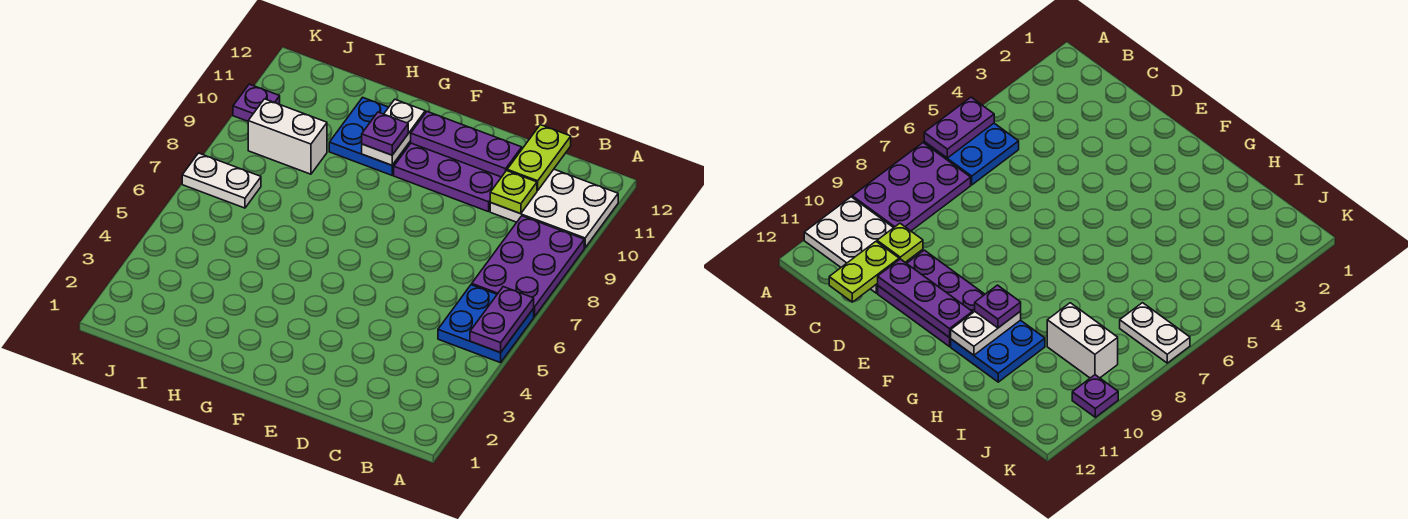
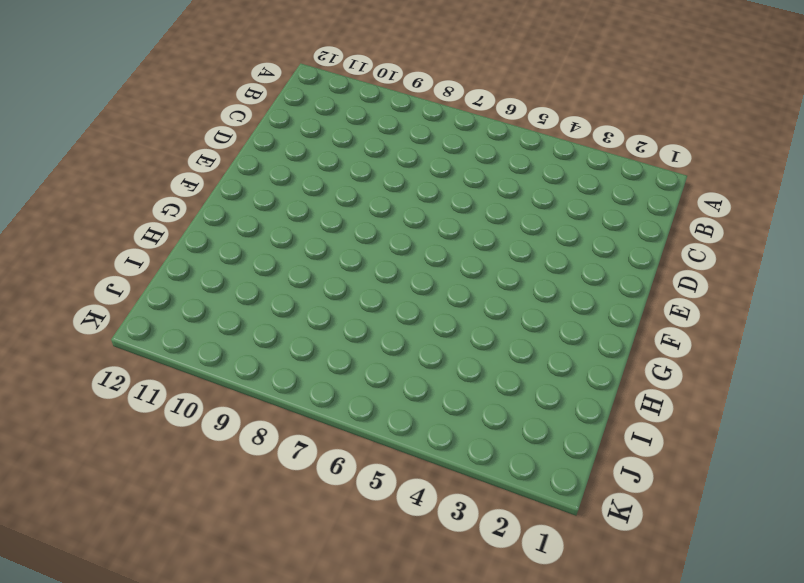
none -> blue 2x2 plate [438,285,534,363]
none -> purple 2x3 plate [472,216,584,317]
none -> white 2x3 plate [490,169,618,248]

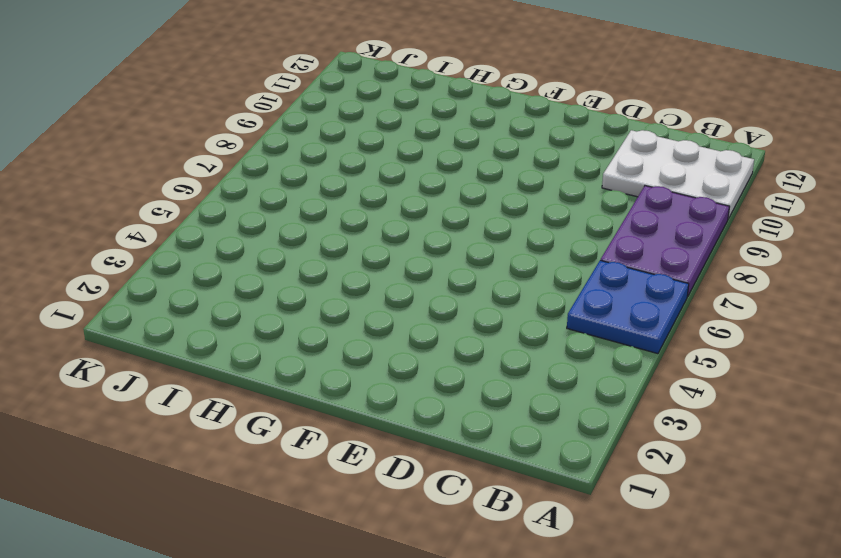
none -> purple 2x3 plate [394,143,501,212]
none -> blue 2x2 plate [329,97,411,175]
none -> white 1x2 brick [248,99,327,174]

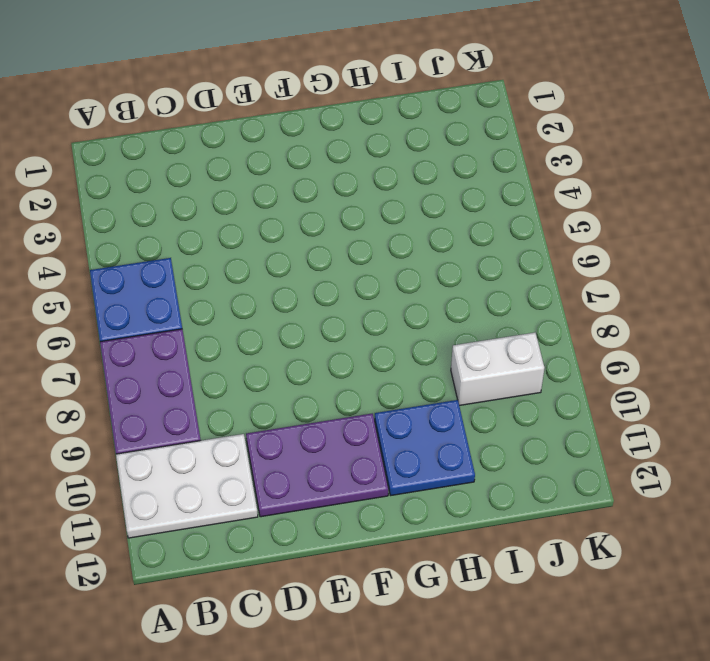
none -> white 1x2 plate [182,153,261,208]
none -> purple 1x1 plate [233,84,280,121]
none -> purple 1x2 plate [470,287,534,353]

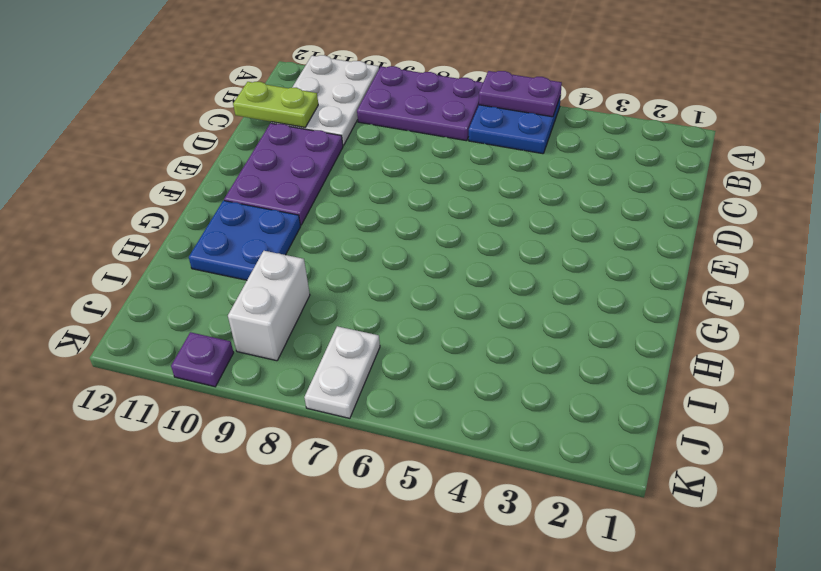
none -> lime 1x1 plate [490,171,537,214]
none -> purple 1x3 plate [411,112,522,177]
none -> white 1x2 plate [362,100,425,165]

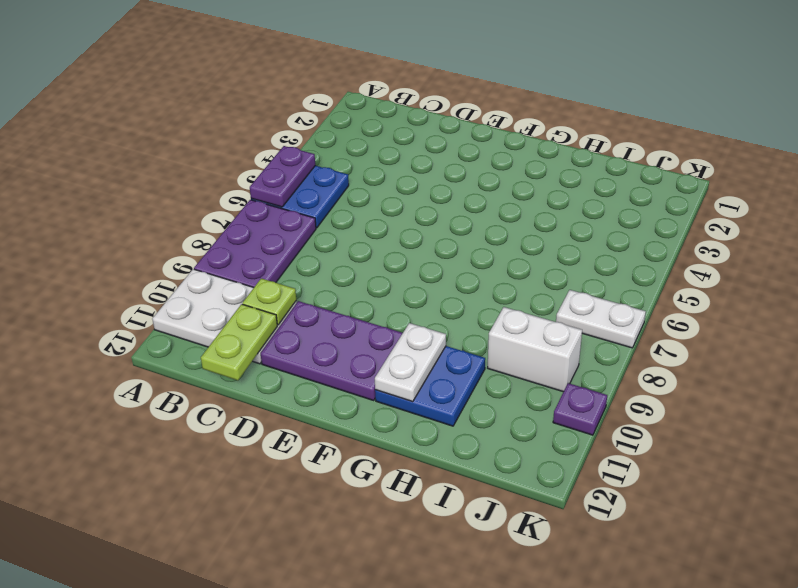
none -> purple 1x3 plate [411,112,522,177]
none -> purple 1x1 plate [362,112,408,155]

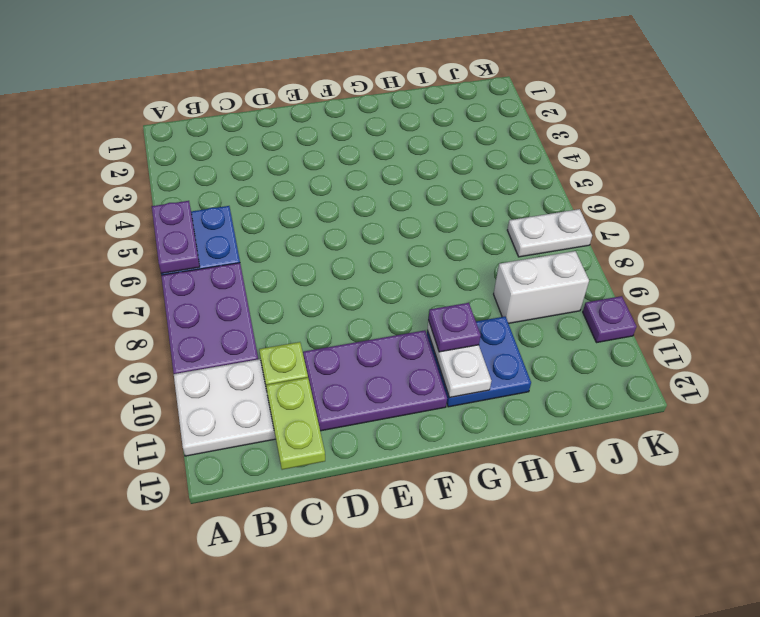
none -> purple 1x3 plate [411,112,522,177]

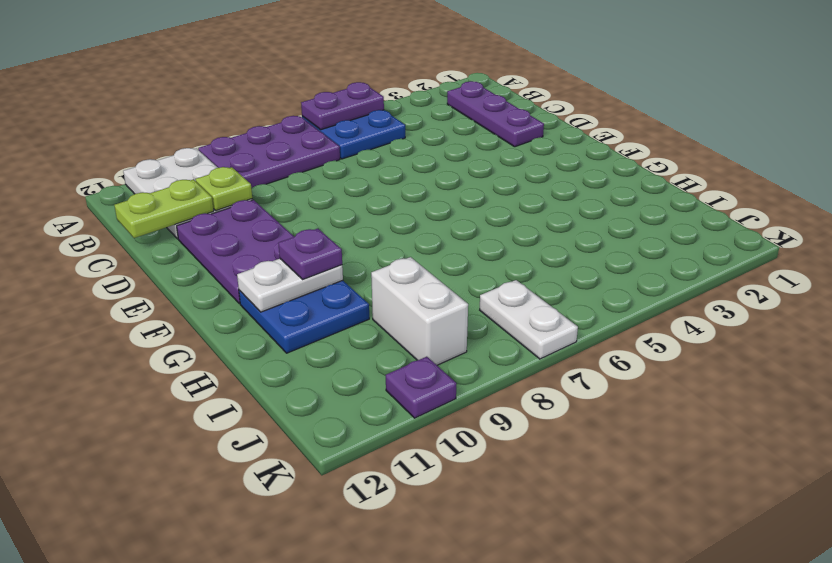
purple 1x3 plate [447,81,544,147] -> purple 1x3 plate moved to [411,112,522,177]

